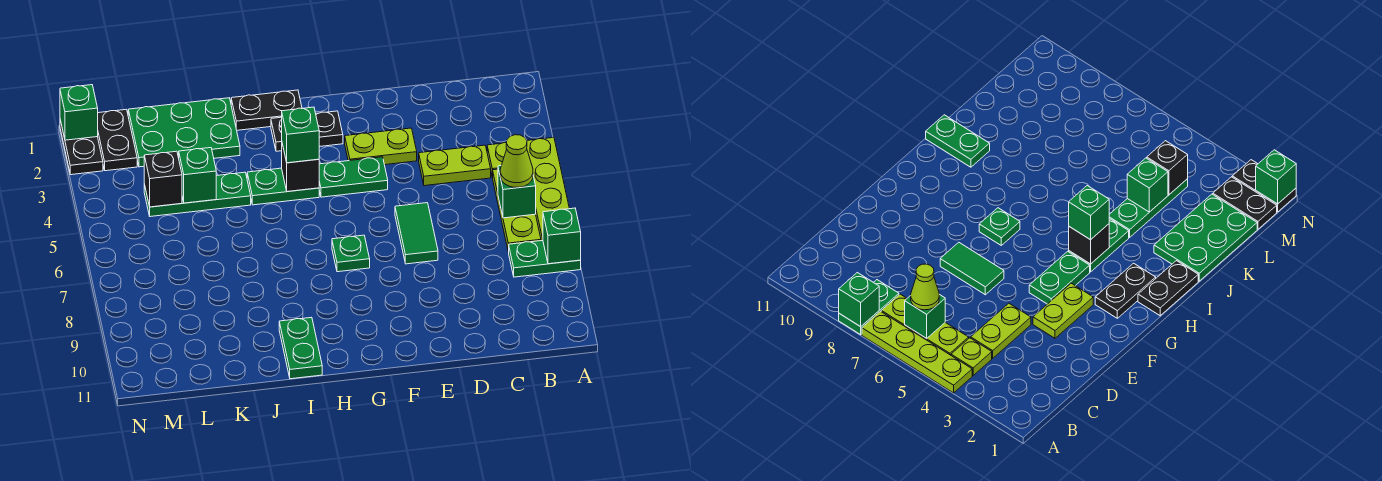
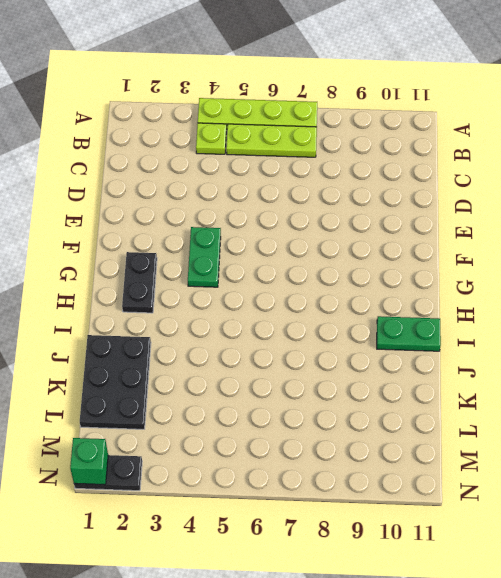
black 2x3 plate [80,335,151,429] -> green 2x3 plate [128,98,240,167]
none -> green 1x2 plate [509,241,581,277]
none -> lime 1x2 plate [419,145,491,186]
none -> lime 1x2 plate [345,128,417,165]

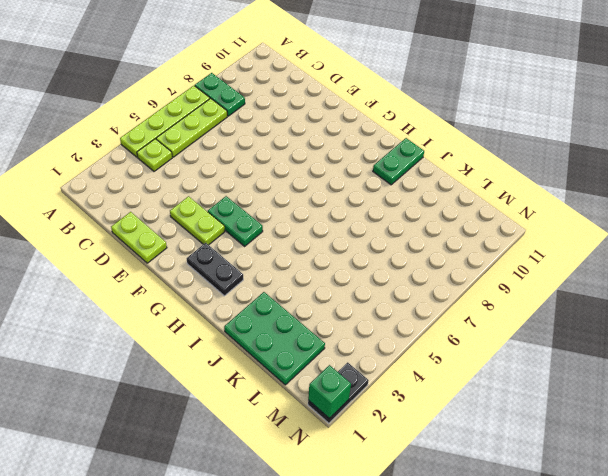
lime 1x2 plate [111,212,167,263] -> lime 1x2 plate moved to [419,145,491,186]
none -> green 1x2 tile [395,203,438,264]
none -> green 1x1 plate [332,235,370,272]
none -> black 1x2 plate [231,90,302,130]

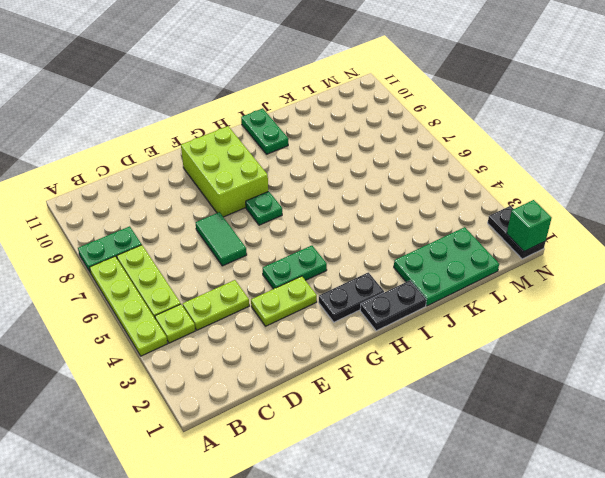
lime 2x3 brick [181,126,268,217] -> none
none -> green 1x2 plate [247,168,319,205]
none -> green 1x3 plate [144,172,251,217]
none -> black 1x2 plate [98,109,137,171]

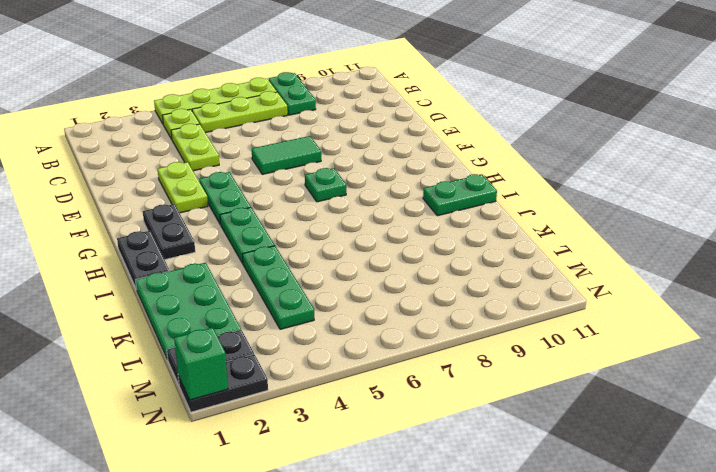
none -> green 1x1 brick [543,208,581,264]
none -> green 1x1 brick [498,166,536,218]
none -> black 1x1 brick [282,144,319,192]

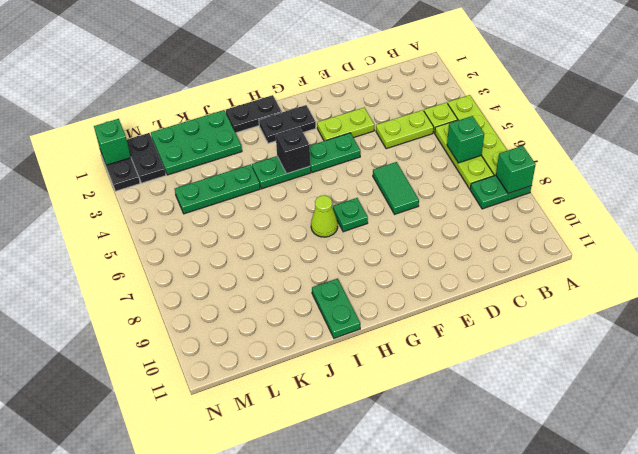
lime 1x1 cone [311,195,338,237] -> lime 1x1 cone moved to [500,135,533,187]
none -> green 1x1 brick [179,148,216,203]
none -> black 1x1 brick [144,151,182,207]
none -> green 1x1 brick [282,107,319,163]

